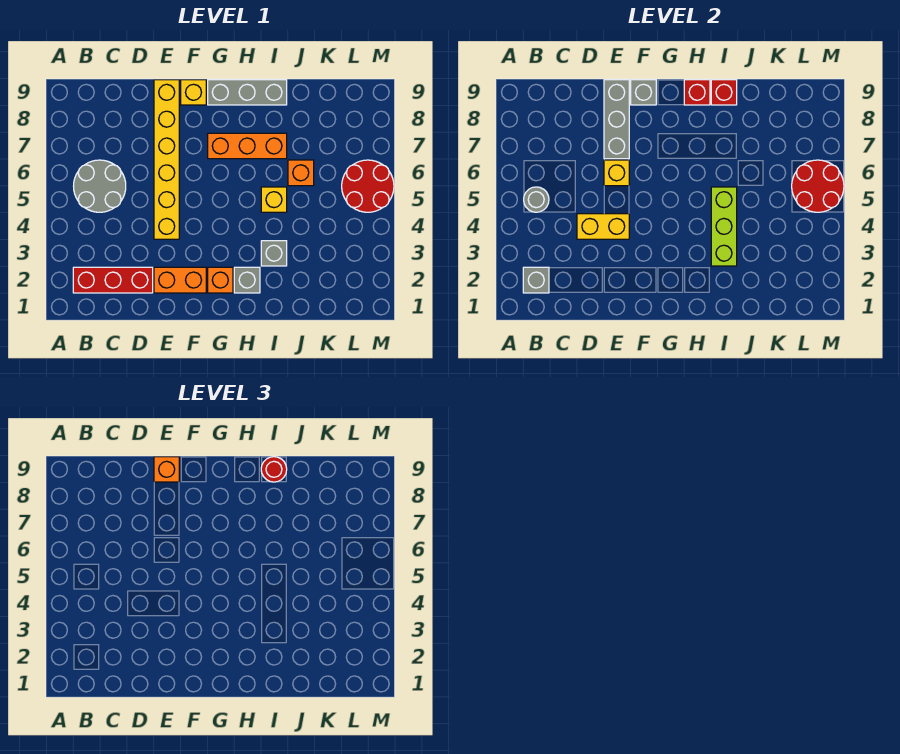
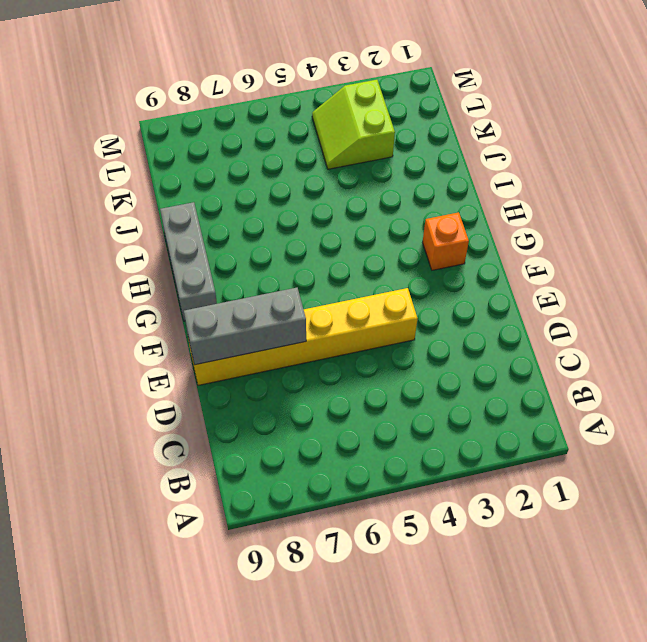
lime 2x2 slope [312,80,395,169] -> none
none -> red 1x3 brick [73,267,153,293]
none -> grey 2x2 round brick [74,160,126,212]
none -> orange 1x2 brick [154,267,206,293]

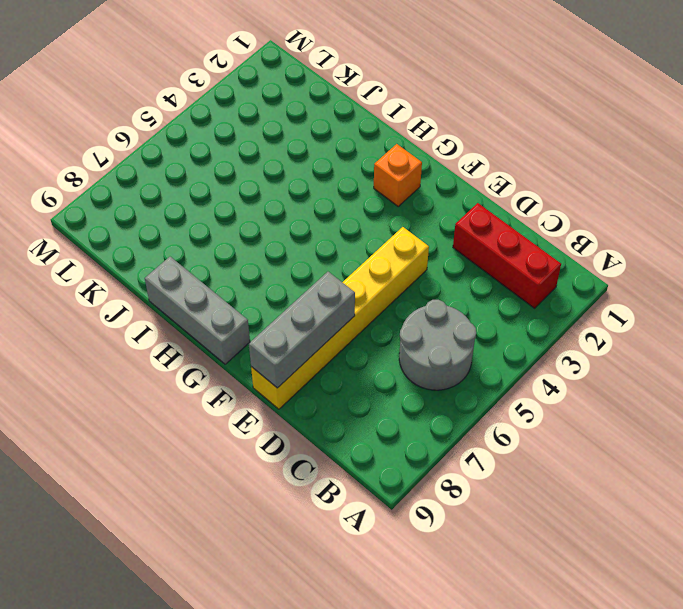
none -> orange 1x2 brick [154,267,206,293]
none -> yellow 1x1 brick [181,80,206,105]
none -> orange 1x3 brick [208,133,287,159]

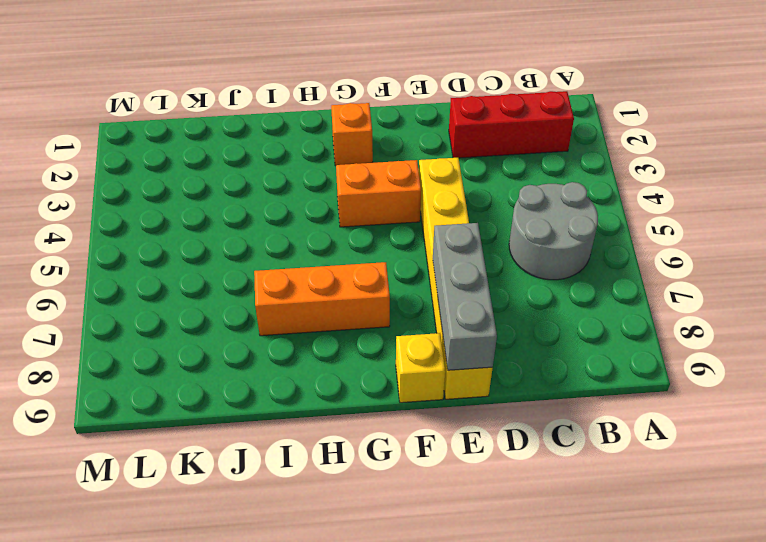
orange 1x2 brick [336,160,421,227] -> orange 1x2 brick moved to [154,267,206,293]
none -> grey 1x3 brick [208,80,287,105]
none -> grey 1x1 brick [234,267,260,293]
none -> grey 1x1 brick [261,241,287,266]

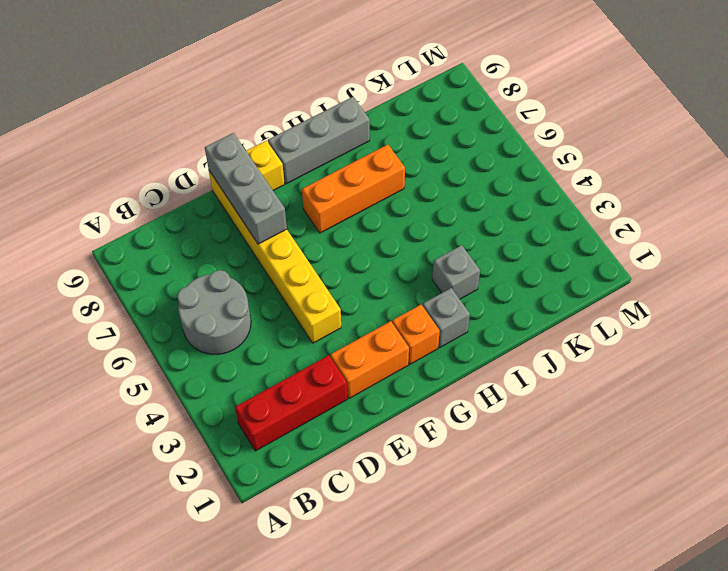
none -> yellow 1x1 brick [261,187,287,212]
none -> orange 1x1 brick [288,160,314,186]
none -> red 2x2 round brick [342,160,394,212]

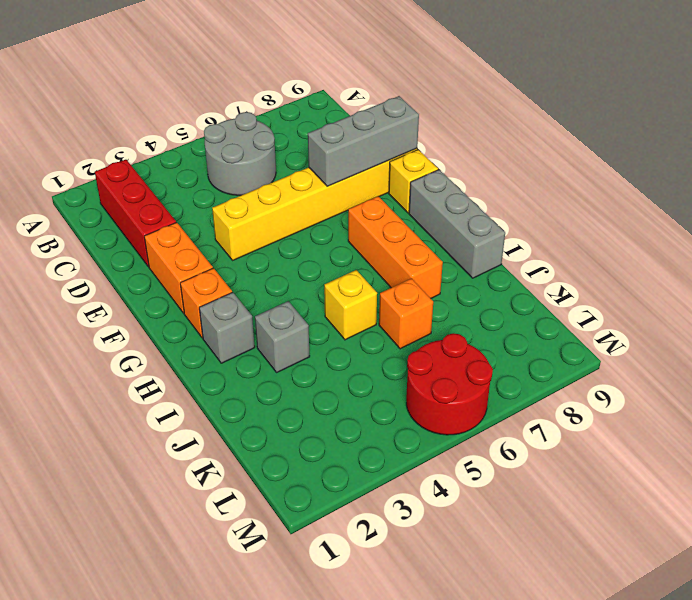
none -> grey 1x1 brick [523,267,549,293]
none -> grey 1x1 round brick [524,187,549,212]
none -> yellow 1x2 brick [577,214,629,239]

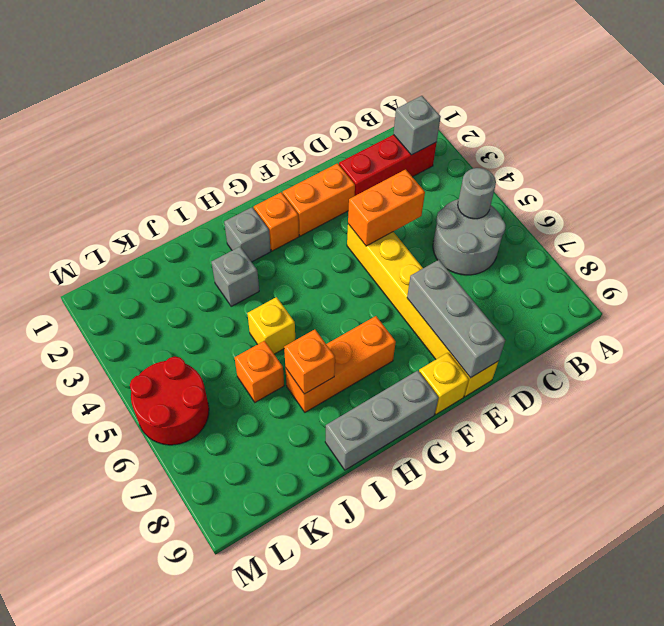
orange 1x2 brick [348,169,425,246] -> yellow 1x2 brick [577,214,629,239]
orange 1x1 brick [284,329,335,394] -> orange 1x1 brick moved to [154,457,179,482]
none -> yellow 1x1 brick [604,160,629,186]
none -> grey 1x1 brick [631,80,656,105]
none -> red 1x1 brick [684,80,710,105]

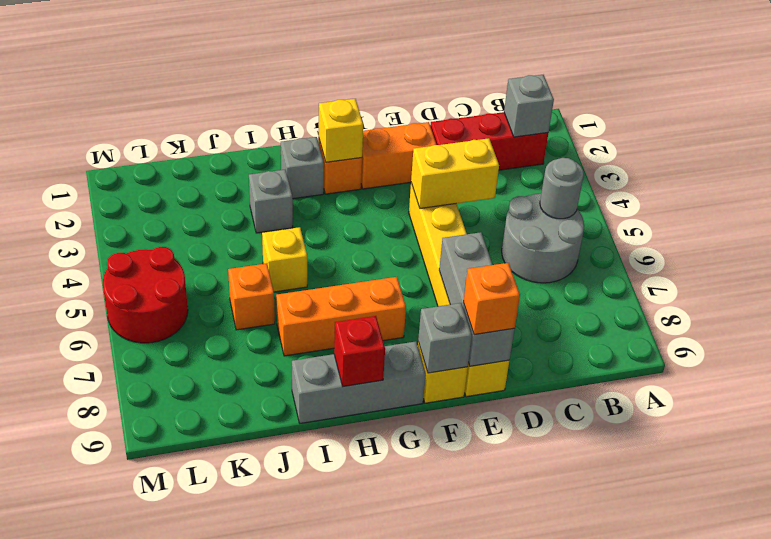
yellow 1x1 brick [319,99,363,162] -> yellow 1x1 brick moved to [604,160,629,186]
none -> lime 1x3 brick [711,187,737,266]
none -> red 1x1 brick [711,80,737,105]
none -> red 2x2 round brick [792,160,844,212]

